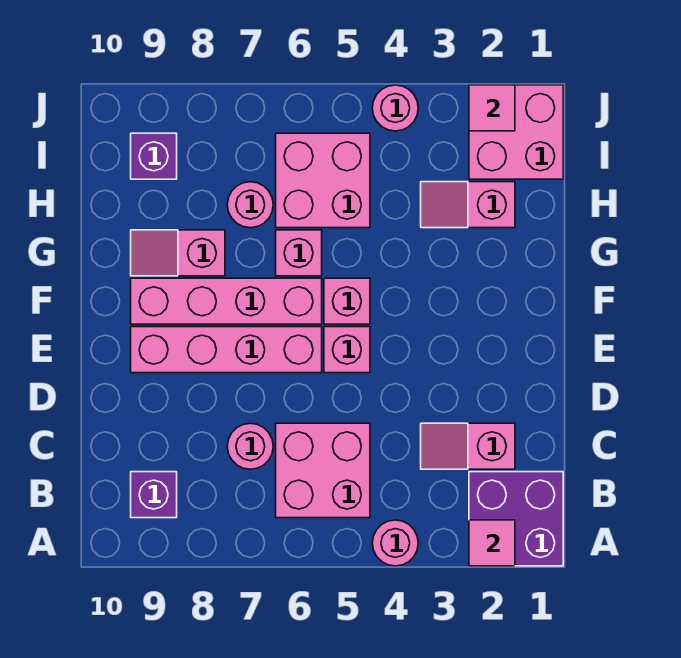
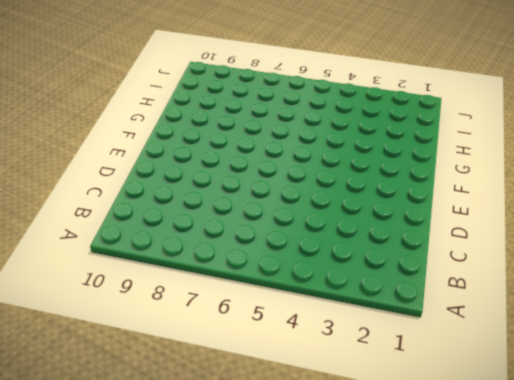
none -> purple 2x2 brick [469,472,563,566]
none -> pink 1x1 round brick [372,520,418,566]
none -> pink 2x2 brick [276,423,370,518]

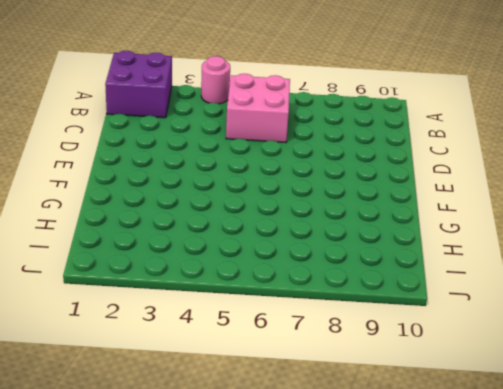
none -> purple 1x1 brick [131,472,177,518]
none -> pink 1x2 slope [421,423,515,469]
none -> pink 1x1 round brick [227,423,273,469]

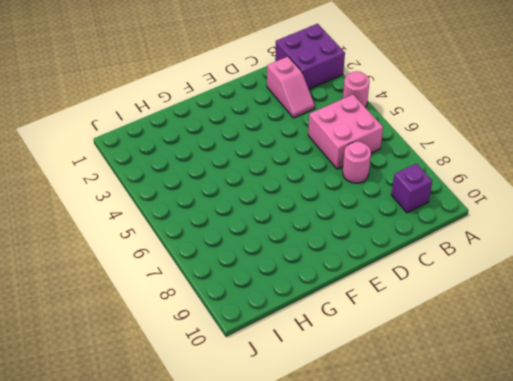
none -> pink 1x1 brick [324,327,370,373]
none -> pink 1x4 brick [131,327,322,373]
none -> pink 1x1 brick [324,278,370,324]

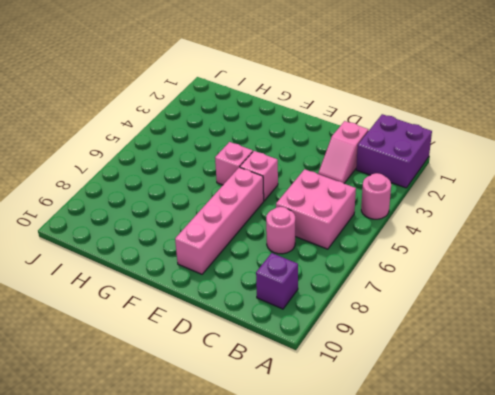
none -> pink 1x4 brick [131,278,322,324]
none -> pink 1x1 brick [276,230,322,276]
none -> pink 1x2 slope [131,230,225,276]

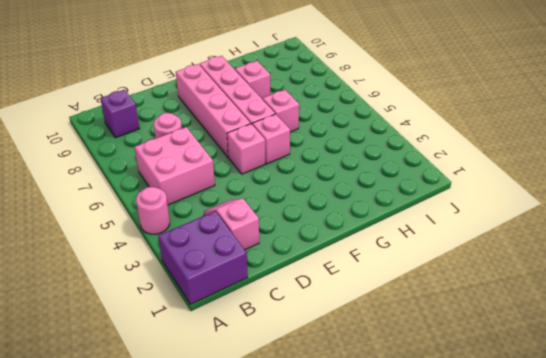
none -> pink 1x2 slope [421,182,515,228]
none -> pink 2x2 brick [276,133,370,228]
none -> pink 1x1 round brick [227,182,273,228]

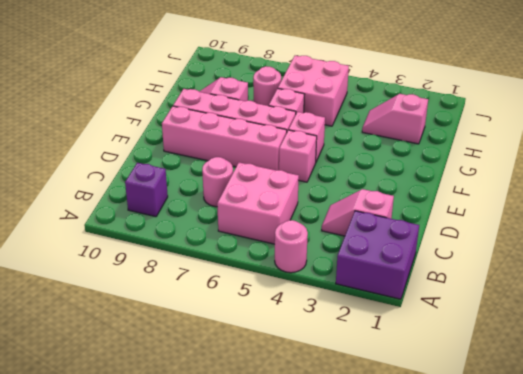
none -> pink 2x2 brick [469,85,563,179]
none -> purple 1x1 brick [131,133,177,179]
none -> pink 1x1 round brick [372,85,418,131]

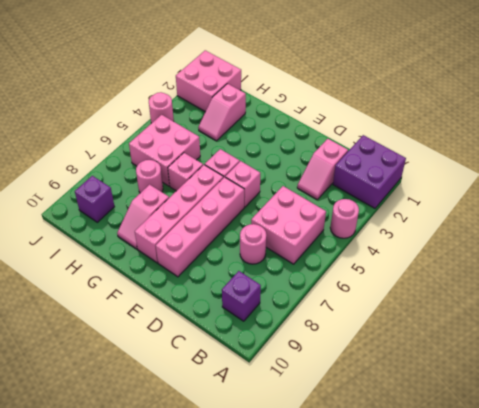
none -> pink 1x1 tile [469,520,515,566]
none -> pink 1x1 tile [469,85,515,131]

